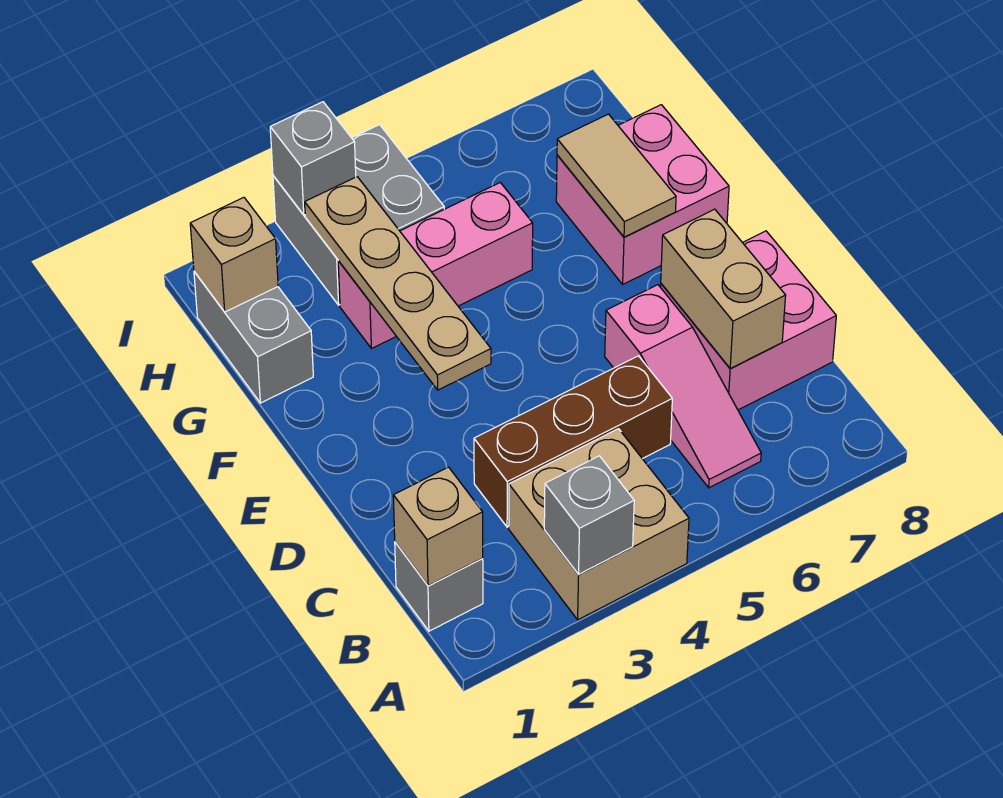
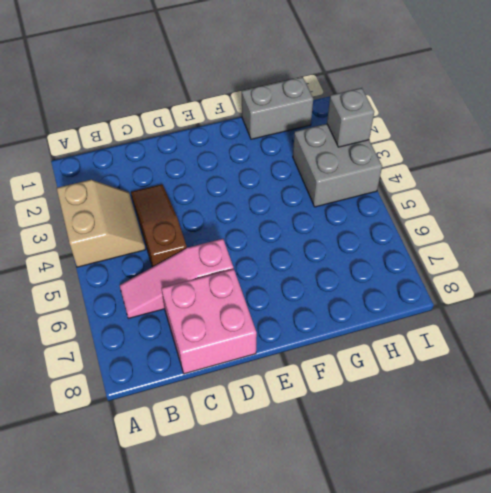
tan 2x2 slope [57,180,145,267] -> tan 2x2 brick [509,429,689,620]
brown 1x3 slope [131,184,187,267] -> brown 1x3 brick [474,356,672,527]
none -> grey 1x1 brick [395,542,483,631]
none -> pink 2x2 brick [556,105,729,284]
none -> pink 1x3 brick [338,183,533,349]

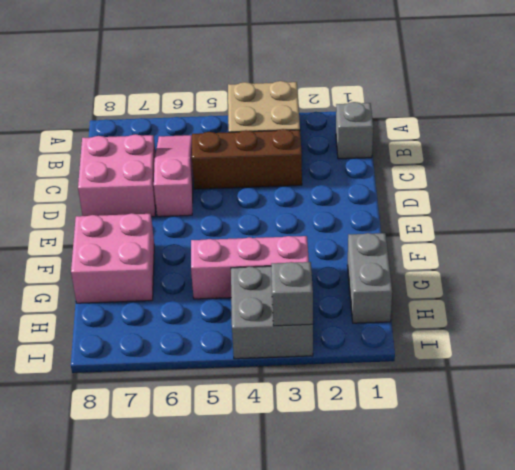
none -> grey 1x1 brick [544,456,634,574]
none -> tan 1x1 brick [393,467,483,586]
none -> tan 1x2 brick [661,209,786,368]

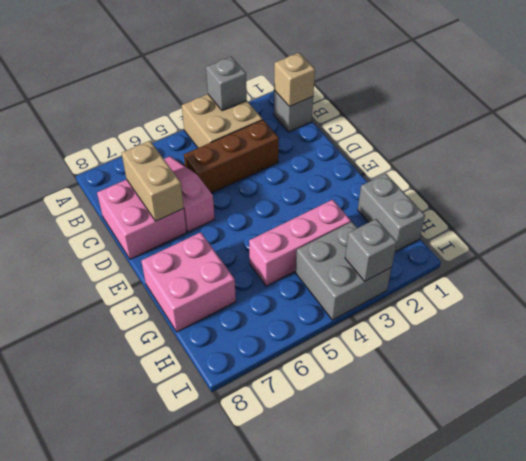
none -> tan 1x4 plate [305,177,491,390]
none -> tan 1x2 tile [557,114,676,237]
none -> tan 1x1 brick [190,198,278,312]

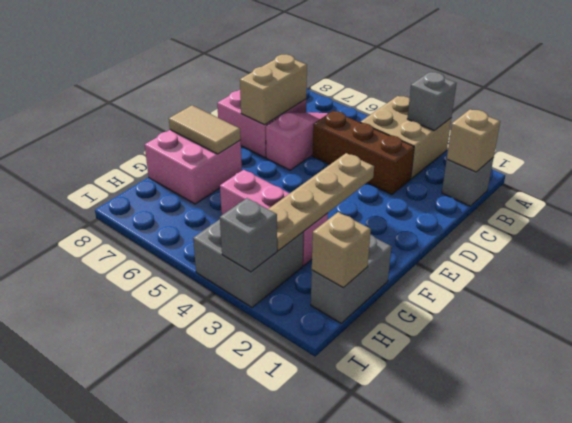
tan 1x2 tile [169,105,241,154] -> tan 1x2 tile turned to [557,114,676,237]

